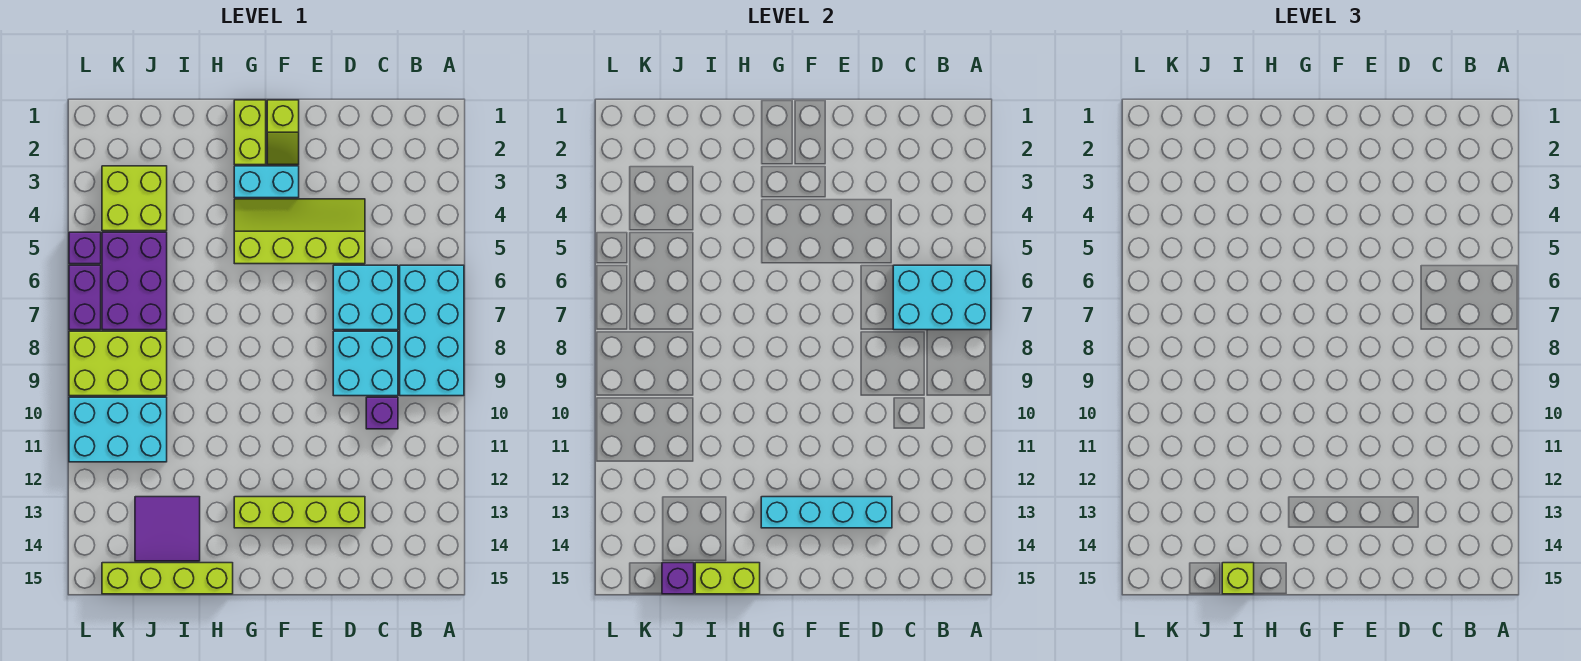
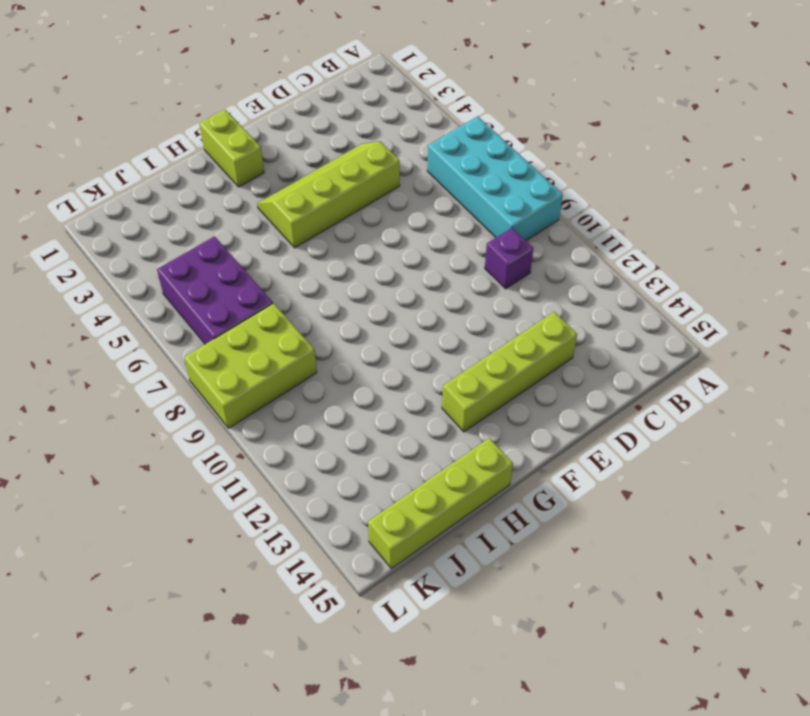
none -> cyan 2x2 brick [333,265,398,330]
none -> cyan 2x2 brick [333,331,398,396]
none -> lime 1x2 slope [267,100,299,165]

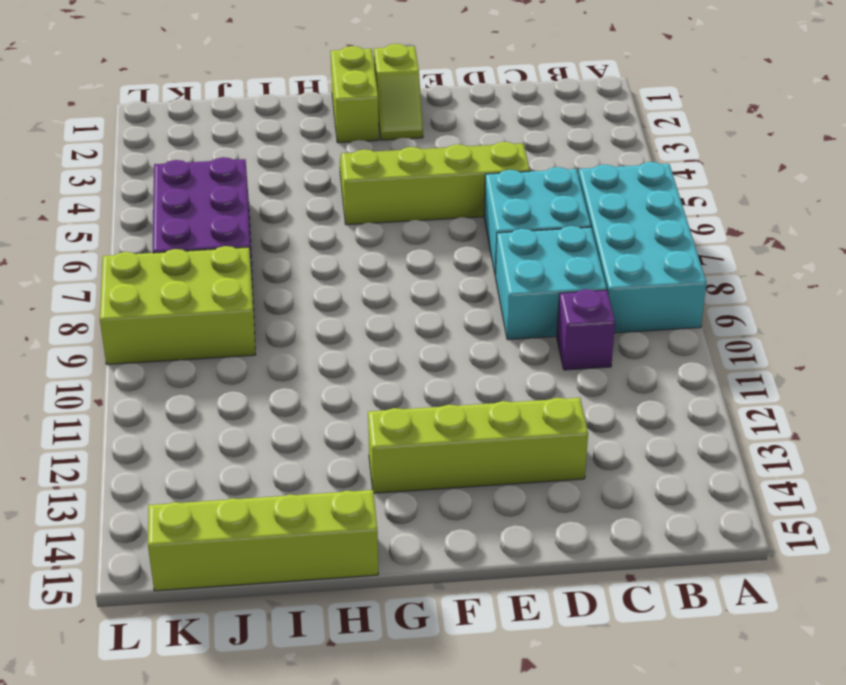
none -> cyan 1x2 brick [234,166,299,198]
none -> purple 2x2 tile [135,497,200,561]
none -> lime 2x2 brick [102,166,167,231]

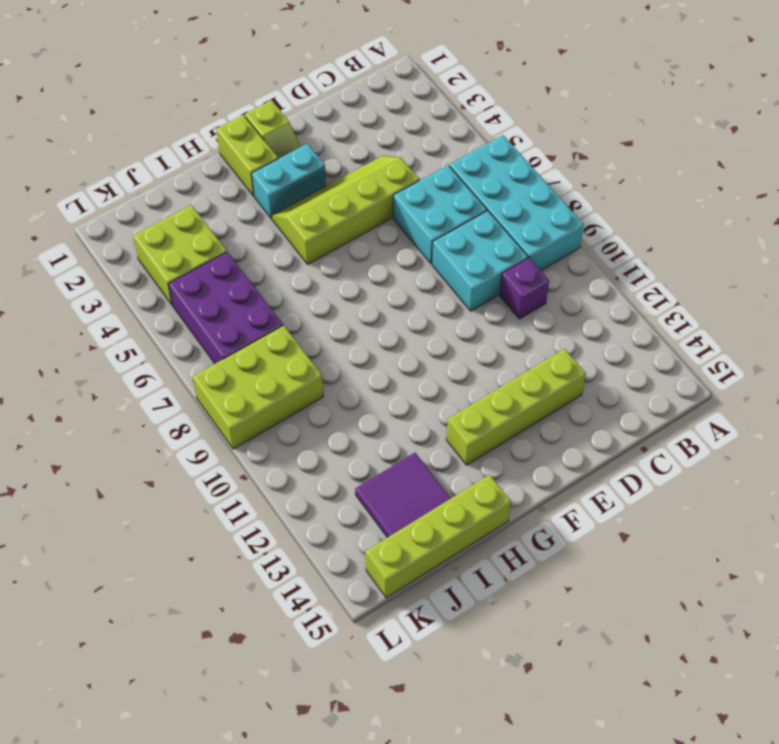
none -> cyan 2x3 brick [69,397,167,462]
none -> purple 1x1 brick [69,232,101,264]
none -> purple 1x2 brick [69,265,101,330]

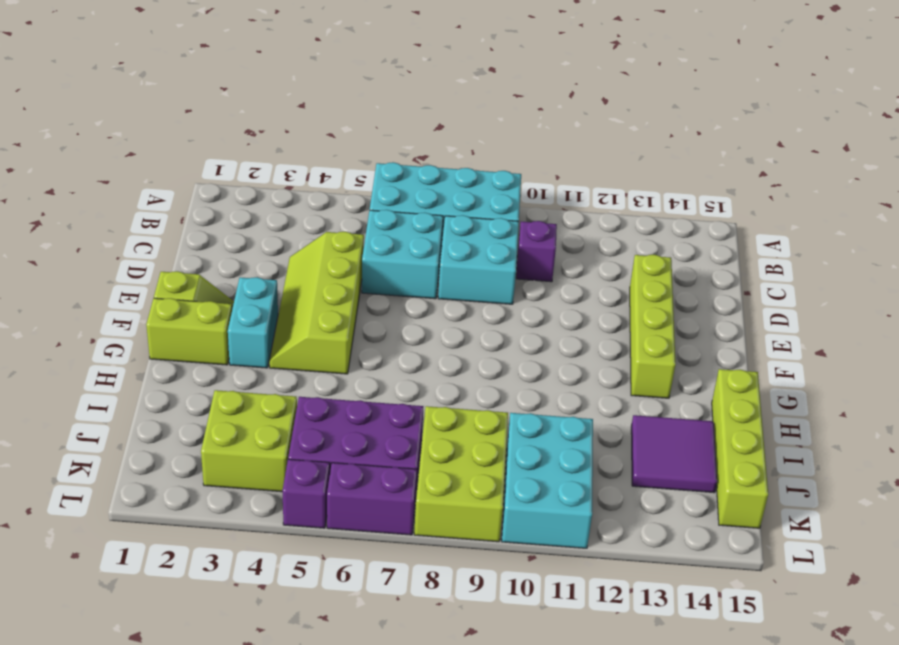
none -> cyan 2x3 brick [893,265,991,330]
none -> cyan 1x4 brick [761,497,892,528]
none -> lime 1x2 brick [695,563,760,594]

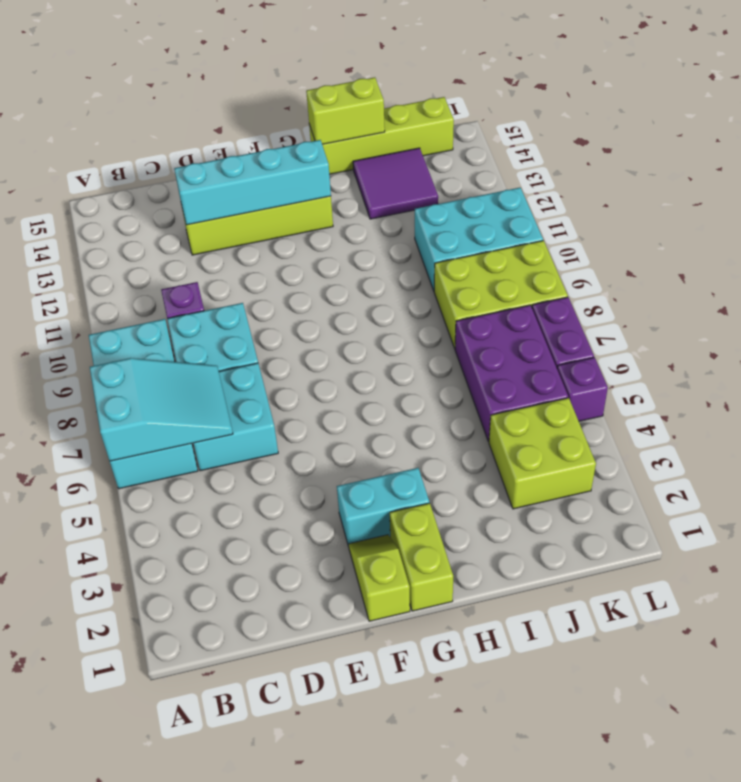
cyan 2x3 slope [90,358,233,461] -> cyan 2x3 brick [893,265,991,330]
none -> lime 2x4 slope [234,199,365,264]
none -> purple 1x1 brick [662,563,694,594]
none -> lime 1x1 brick [1222,563,1254,594]

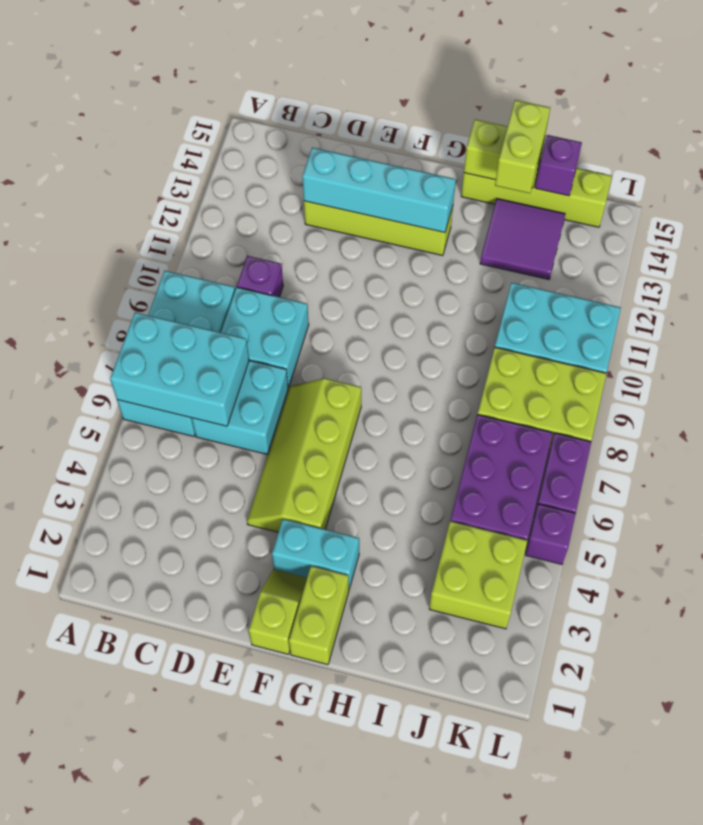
lime 2x4 slope [247,378,361,532] -> lime 2x4 slope turned to [234,199,365,264]
lime 1x2 brick [495,100,550,193] -> lime 1x1 brick [1222,563,1254,594]

